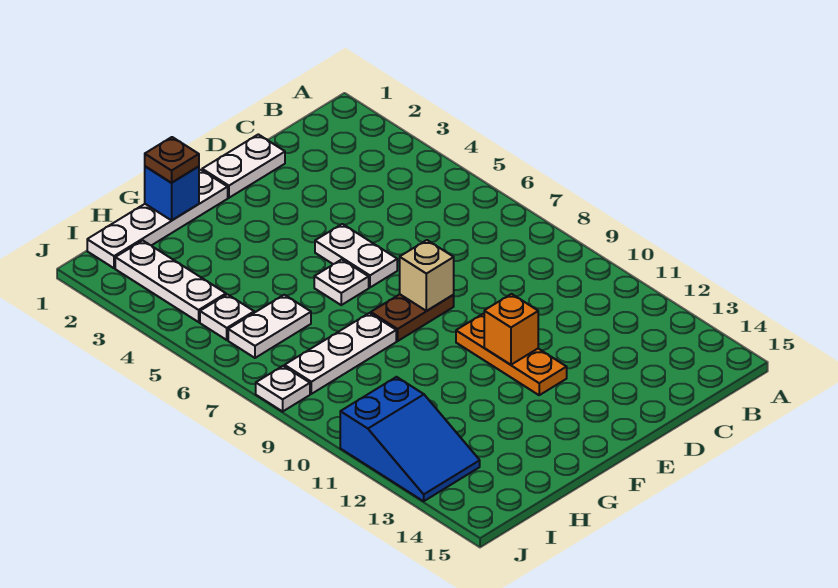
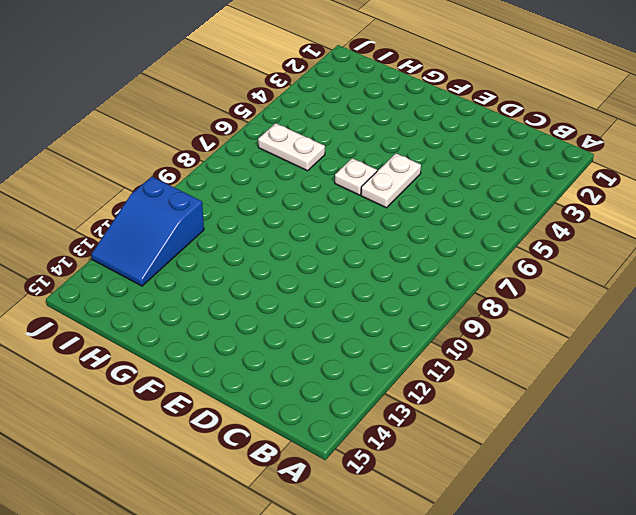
none -> white 1x2 plate [202,134,285,198]
none -> brown 1x2 plate [371,294,454,341]
none -> orange 1x3 plate [456,314,567,395]

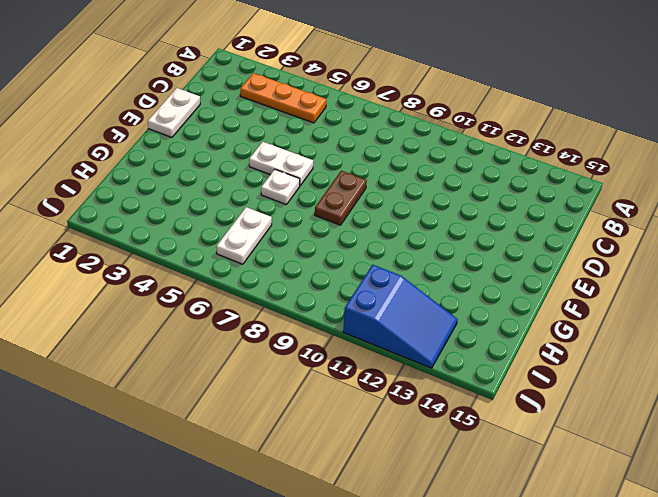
orange 1x3 plate [240,73,326,123] -> orange 1x3 plate moved to [456,314,567,395]
none -> white 1x4 plate [87,170,228,268]
none -> white 1x3 plate [285,313,396,394]
none -> white 1x3 plate [115,240,226,322]

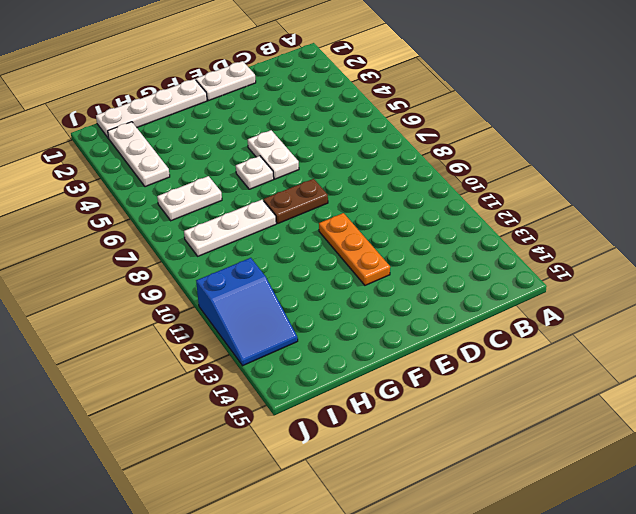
none -> white 1x1 plate [200,294,254,340]
none -> white 1x1 plate [256,366,310,411]
none -> tan 1x1 brick [400,240,454,311]

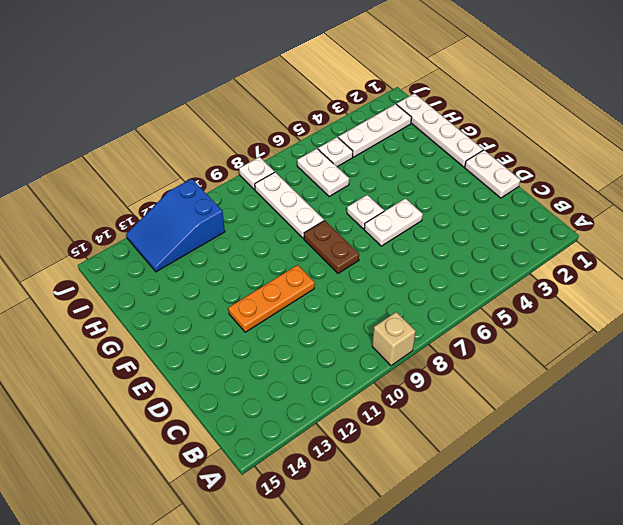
tan 1x1 brick [372,312,416,366] -> tan 1x1 brick moved to [400,240,454,311]
none -> orange 1x1 brick [484,294,538,365]
none -> blue 1x1 brick [145,166,199,220]
none -> brown 1x1 plate [145,137,199,183]

